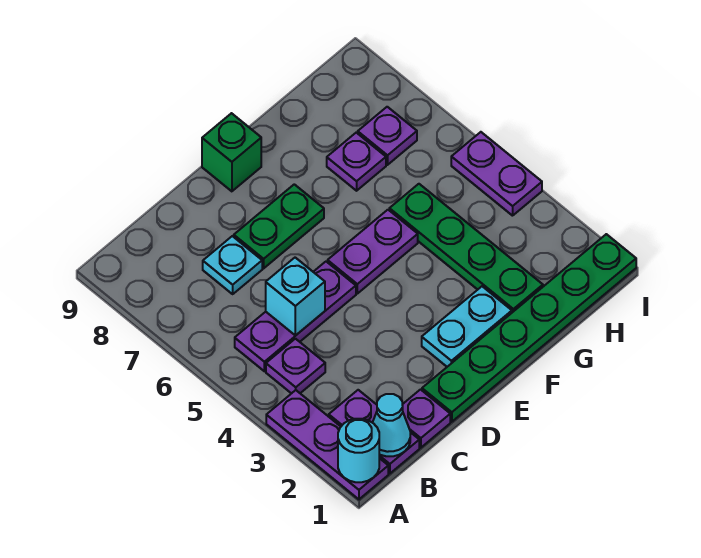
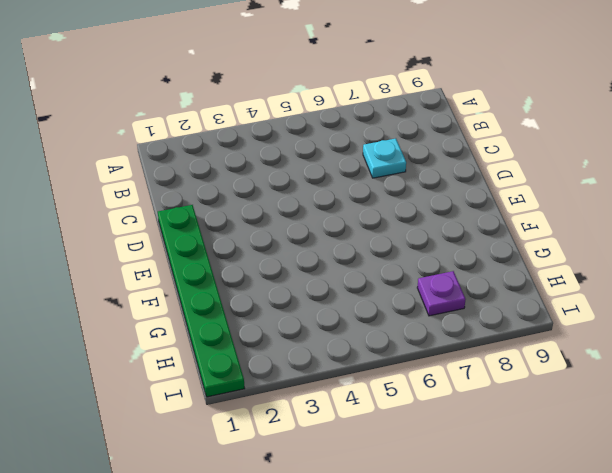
none -> purple 1x3 plate [266,390,388,499]
none -> purple 1x2 plate [329,390,419,473]
none -> purple 1x1 plate [266,339,325,394]

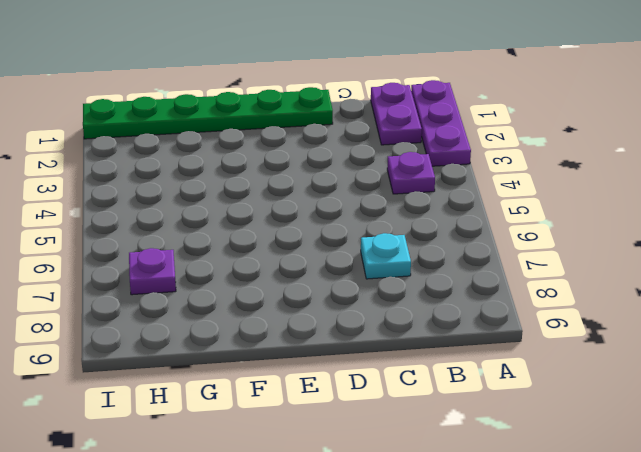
none -> purple 1x3 plate [235,262,356,371]
none -> purple 1x1 plate [402,390,450,448]
none -> green 1x2 plate [234,184,324,268]

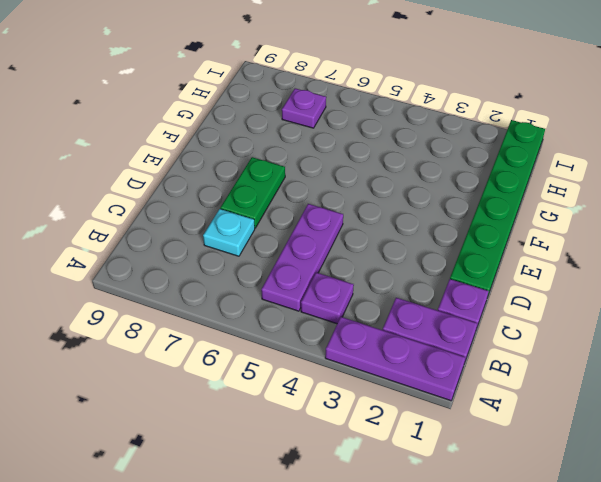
none -> cyan 1x2 plate [422,286,512,367]
none -> purple 1x2 plate [328,210,418,294]
none -> green 1x1 brick [202,113,261,191]

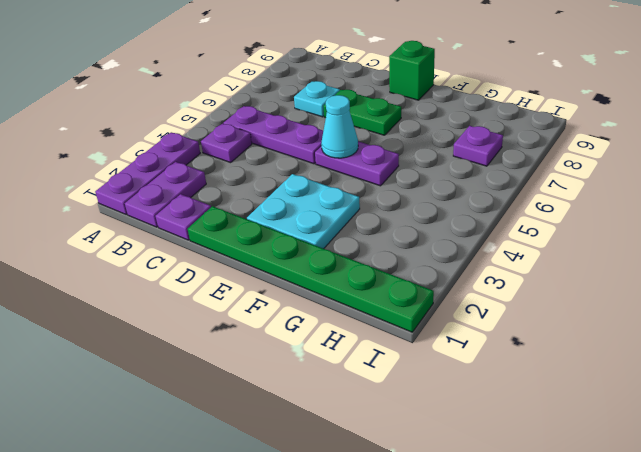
cyan 2x2 plate [247,174,360,249] -> cyan 1x2 plate [422,286,512,367]
cyan 1x1 cone [321,95,358,158] -> cyan 1x1 cone moved to [373,394,410,456]
none -> green 1x4 plate [389,184,543,312]
none -> purple 1x1 plate [327,133,386,191]
none -> purple 1x2 plate [451,132,542,216]

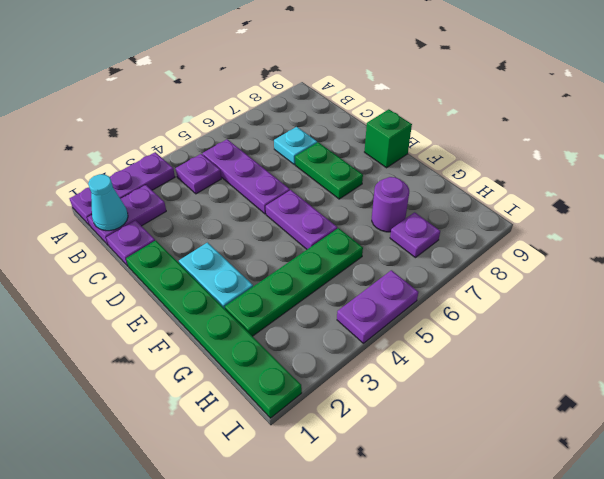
purple 1x1 round brick [372,177,409,232] -> purple 1x1 plate [327,133,386,191]
none -> cyan 1x1 round brick [338,419,379,482]
none -> cyan 1x1 brick [266,258,325,336]

